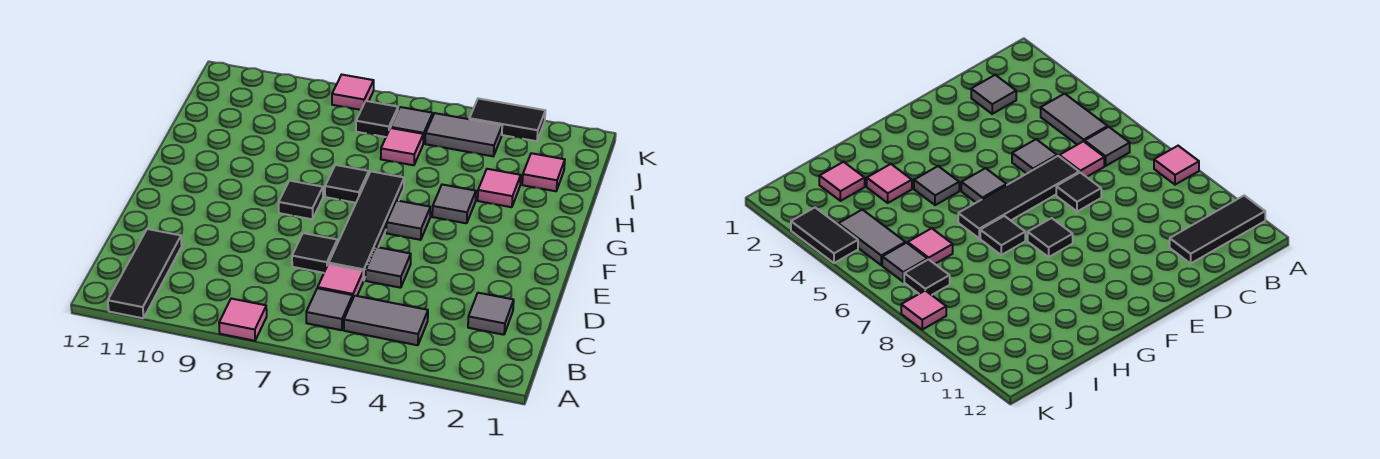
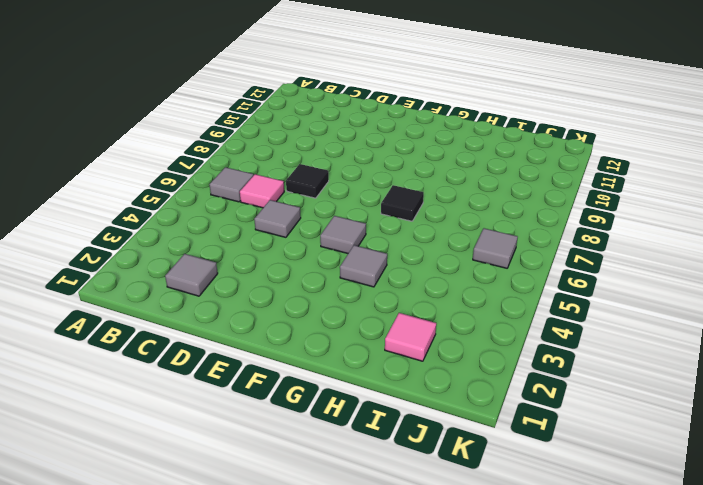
none -> pink 1x1 tile [219,299,267,341]
none -> black 1x3 tile [108,229,182,318]
none -> grey 1x2 tile [344,296,428,345]

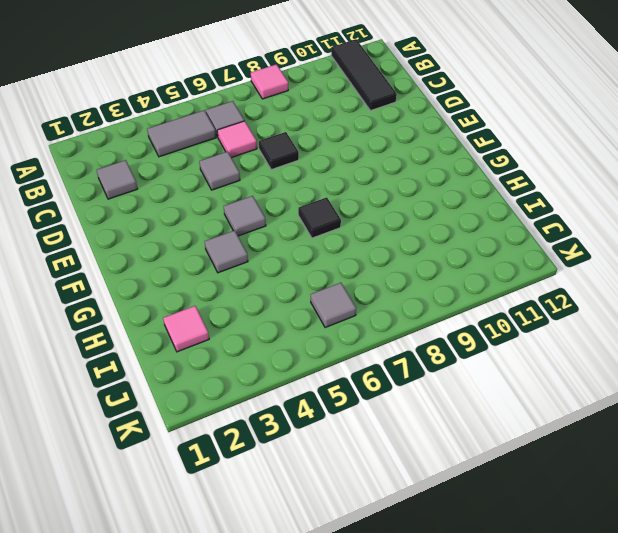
none -> black 1x4 tile [329,171,404,281]
none -> black 1x1 tile [279,181,323,219]
none -> pink 1x1 tile [478,169,521,207]

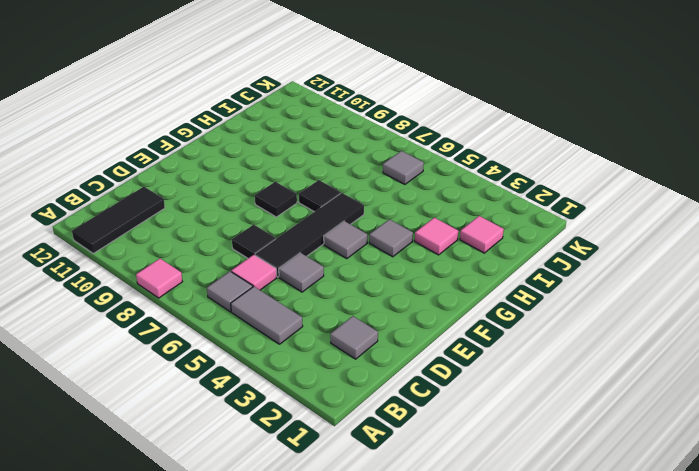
none -> pink 1x1 tile [381,128,423,165]
none -> grey 1x2 tile [425,113,502,156]
none -> black 1x1 tile [356,101,398,137]

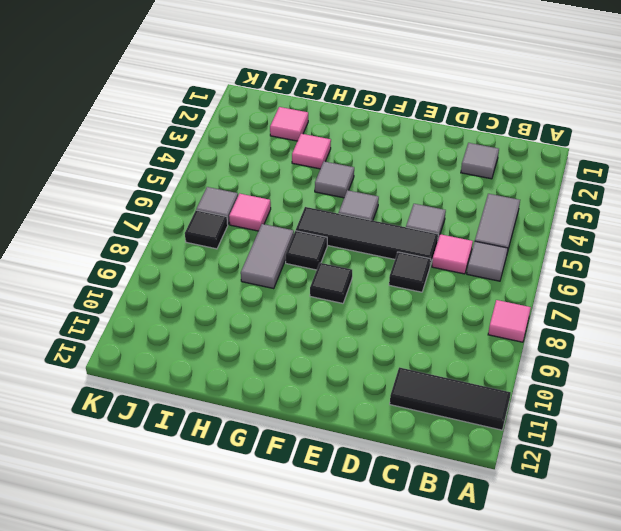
grey 1x2 tile [241,224,294,289] -> grey 1x2 tile moved to [425,113,502,156]
none -> black 1x2 tile [469,99,545,141]
none -> pink 1x1 tile [332,75,374,110]

